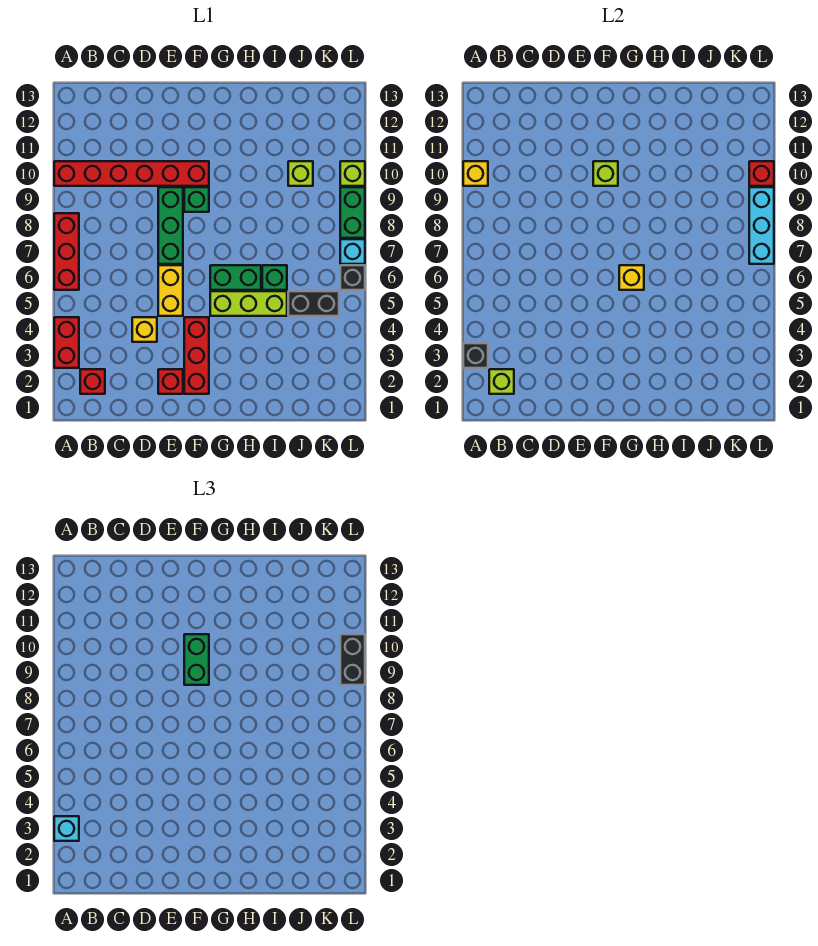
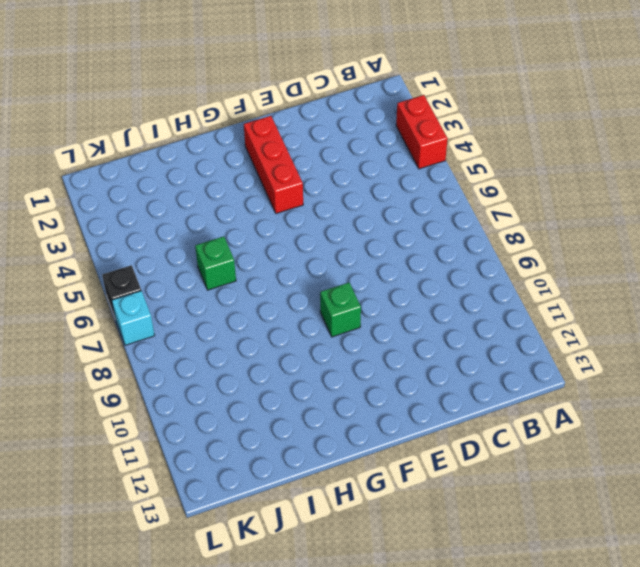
none -> red 1x3 brick [54,213,79,290]
none -> red 1x6 brick [54,161,209,186]
none -> red 1x1 brick [80,369,105,394]

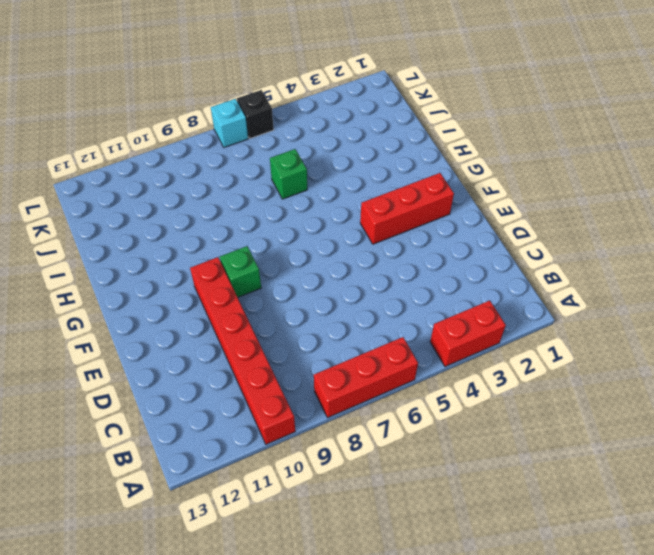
none -> red 1x1 brick [80,369,105,394]
none -> yellow 1x1 brick [132,317,157,342]
none -> red 1x1 brick [158,369,183,394]

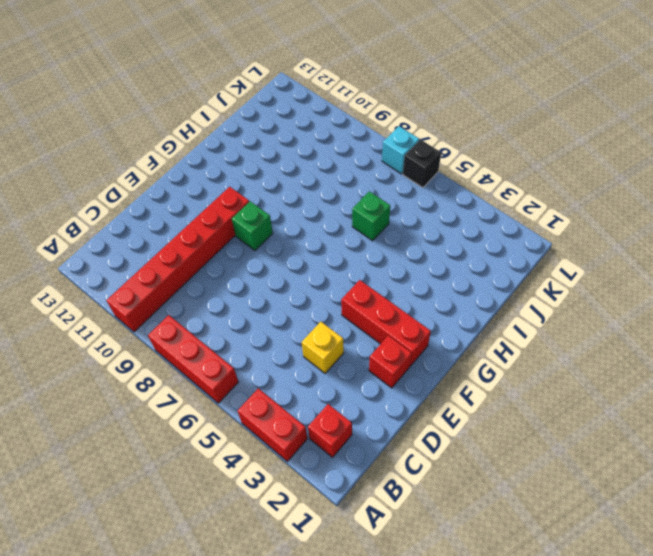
none -> yellow 1x2 brick [158,265,183,316]
none -> green 1x3 brick [158,187,183,264]
none -> lime 1x3 brick [210,291,287,316]

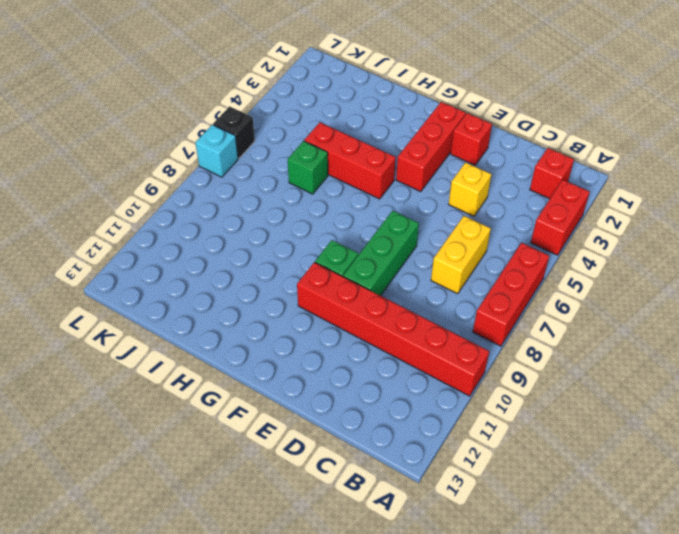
yellow 1x2 brick [431,216,491,294] -> yellow 1x2 brick moved to [158,265,183,316]
red 1x3 brick [304,122,396,199] -> lime 1x3 brick [210,291,287,316]
none -> green 1x2 brick [210,265,261,290]
none -> black 1x2 brick [288,291,339,316]
none -> lime 1x1 brick [288,161,313,186]

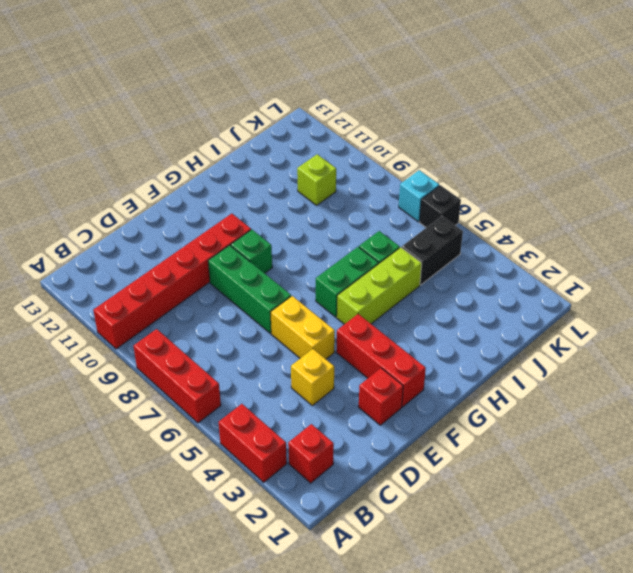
none -> green 1x2 brick [340,187,365,238]
none -> lime 1x1 brick [340,161,365,186]
none -> black 1x1 brick [463,343,488,368]

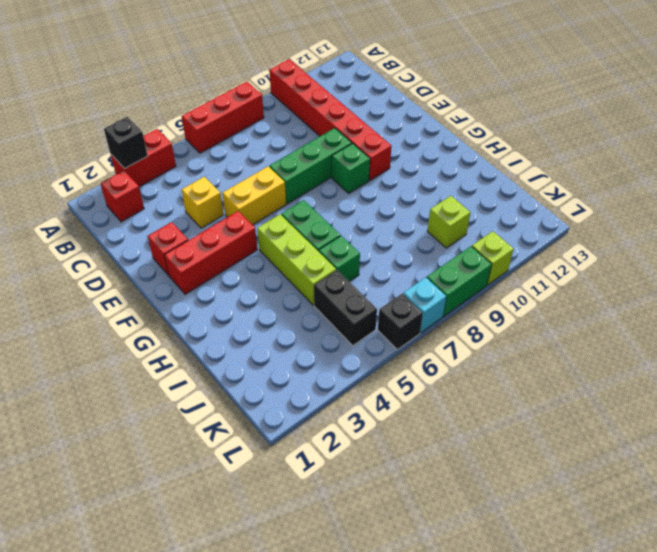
none -> yellow 1x1 brick [463,161,488,186]
none -> lime 1x1 brick [489,369,514,394]
none -> lime 1x1 brick [593,161,618,186]

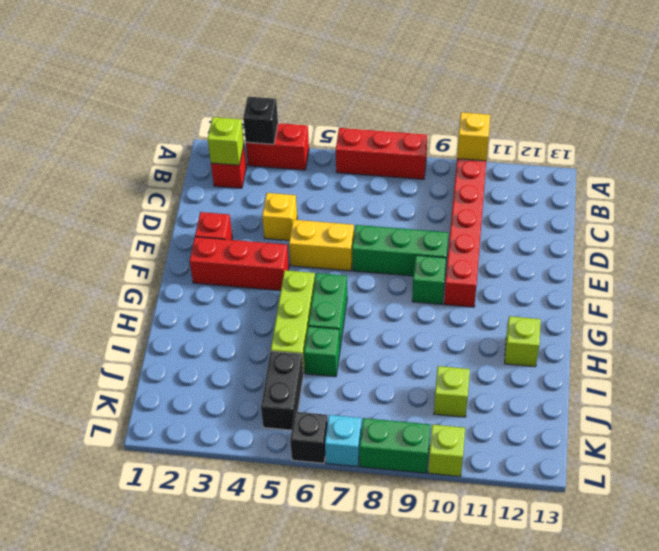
lime 1x1 brick [505,316,541,367] -> lime 1x1 brick moved to [593,161,618,186]
none -> yellow 1x1 brick [619,265,644,290]
none -> cyan 1x3 brick [749,187,774,264]
none -> red 1x1 brick [749,161,774,186]

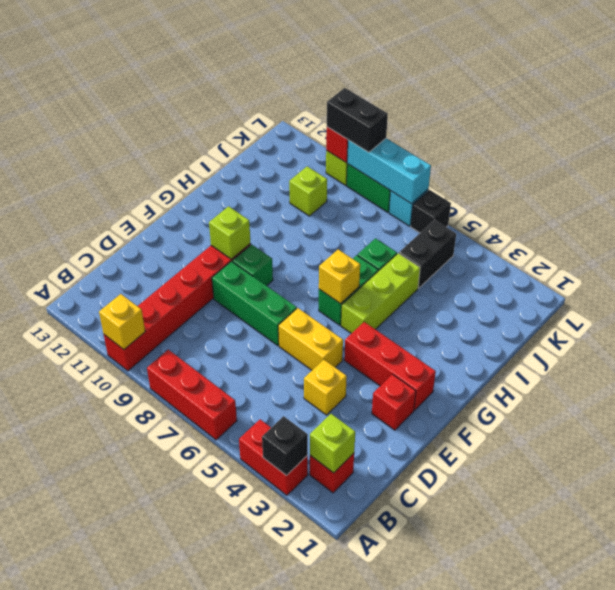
none -> cyan 1x1 brick [54,816,79,841]
none -> green 1x2 brick [184,634,209,685]

